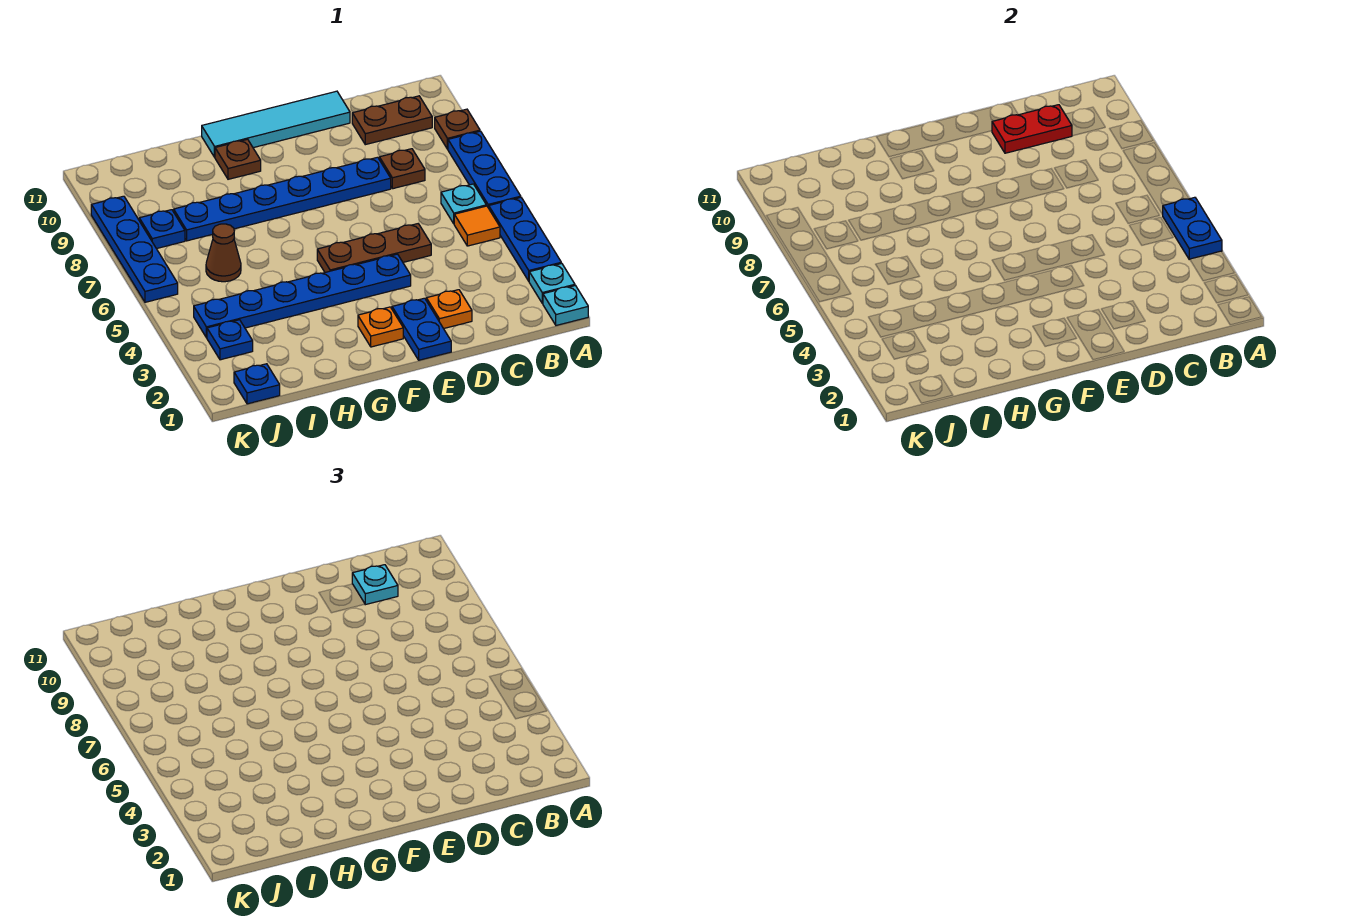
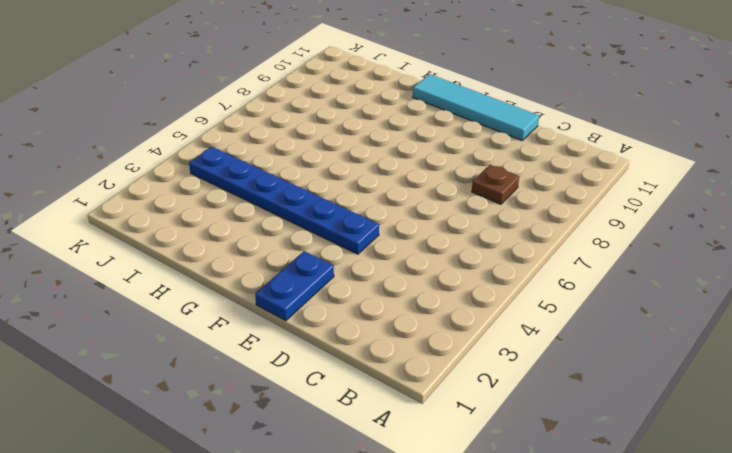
none -> cyan 1x1 plate [543,286,588,325]
none -> cyan 1x1 plate [529,263,575,303]
none -> blue 1x3 plate [489,197,561,281]

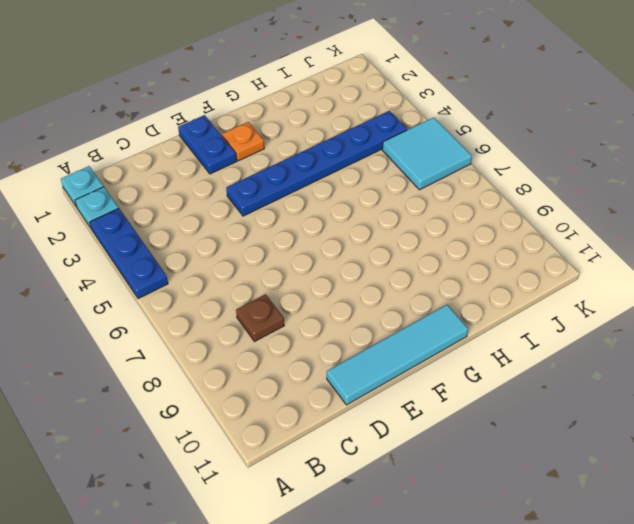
cyan 2x2 tile [382,117,472,190] -> blue 1x4 plate [91,196,178,302]
none -> blue 1x3 plate [448,131,521,208]
none -> brown 1x1 plate [435,109,480,149]
none -> orange 1x1 tile [454,206,500,246]

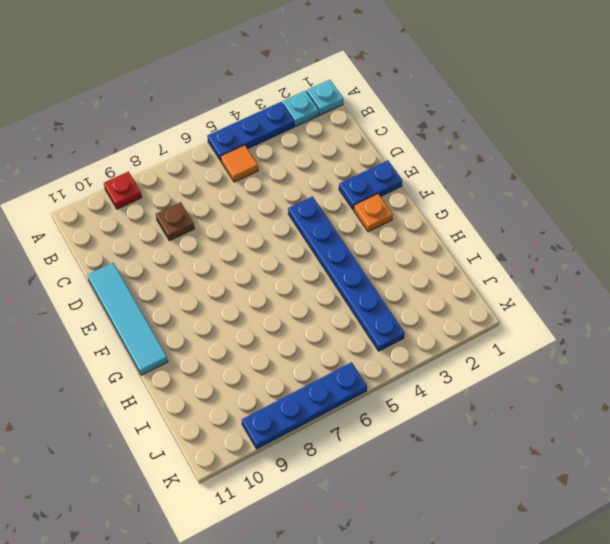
red 1x1 plate [104,171,142,209] -> brown 1x1 plate [435,109,480,149]
none -> blue 1x3 plate [448,131,521,208]
none -> cyan 1x1 plate [441,184,486,224]
none -> brown 1x2 plate [352,96,432,145]

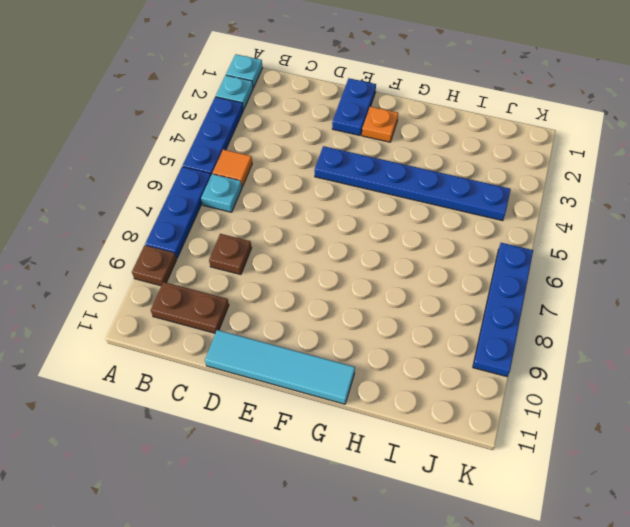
none -> orange 1x1 plate [426,290,472,329]
none -> brown 1x3 plate [317,224,431,272]
none -> blue 1x6 plate [174,157,391,241]

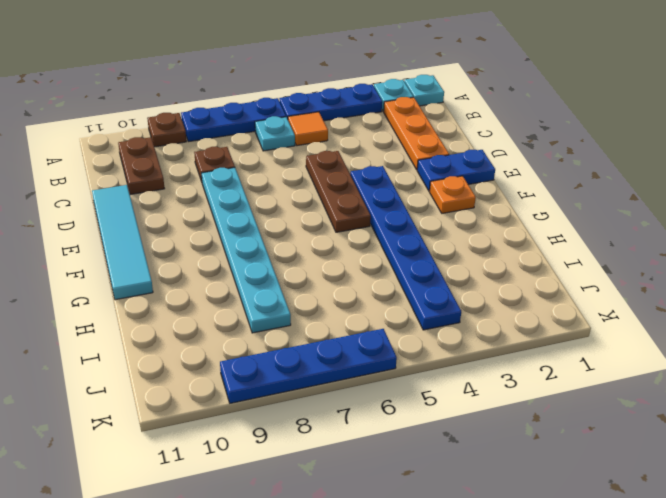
orange 1x3 plate [384,97,449,170] -> orange 1x1 plate [426,290,472,329]
cyan 1x6 plate [201,168,291,333] -> blue 1x6 plate [174,157,391,241]
none -> brown 1x1 plate [215,139,261,179]
none -> brown 1x1 cone [206,224,241,282]
none -> blue 1x1 plate [234,364,280,404]

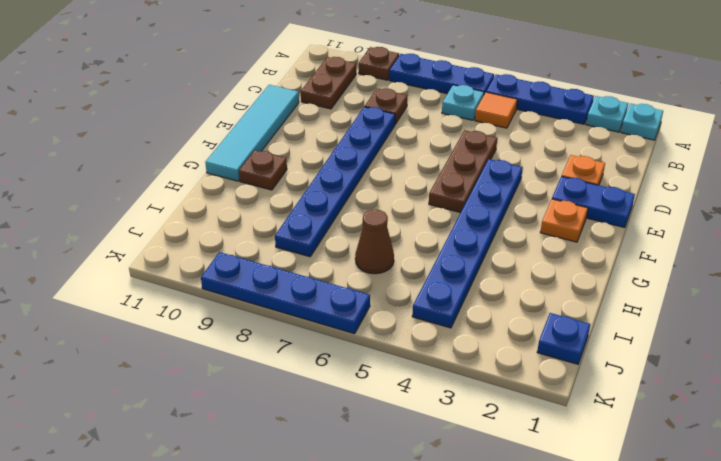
none -> blue 1x1 plate [207,320,253,360]
none -> blue 1x1 plate [139,210,185,249]
none -> blue 1x2 plate [1163,197,1222,259]

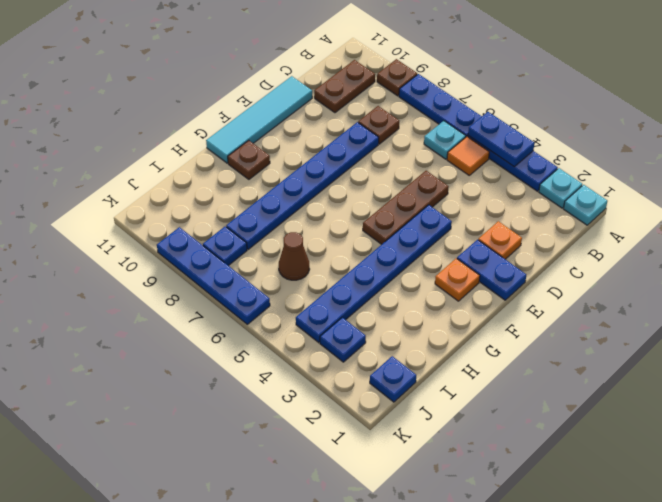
none -> red 1x2 plate [992,105,1072,153]
none -> cyan 1x1 plate [352,565,398,605]

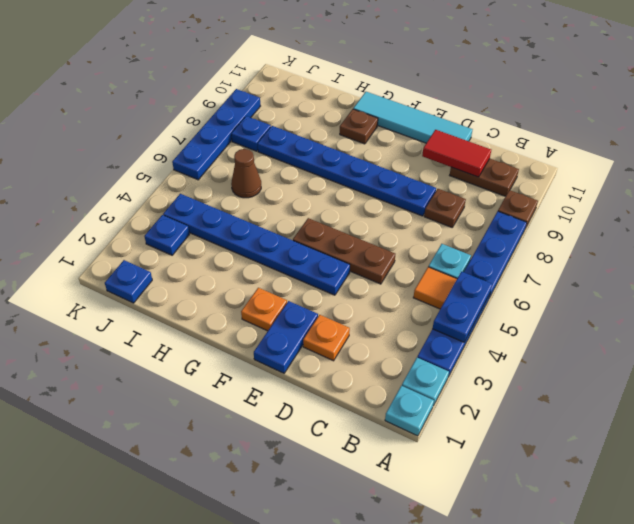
red 1x2 tile [422,130,491,177] -> red 1x2 plate [992,105,1072,153]
none -> cyan 1x1 plate [352,565,398,605]

